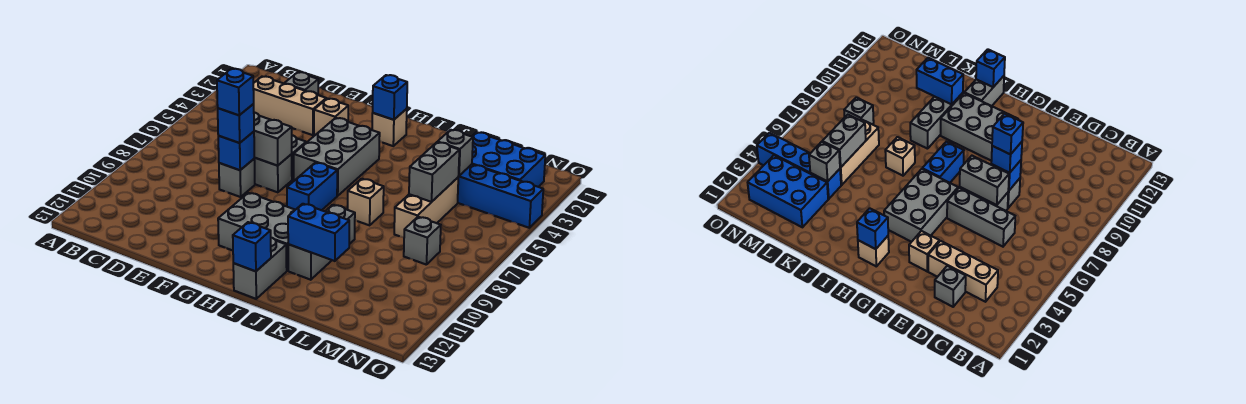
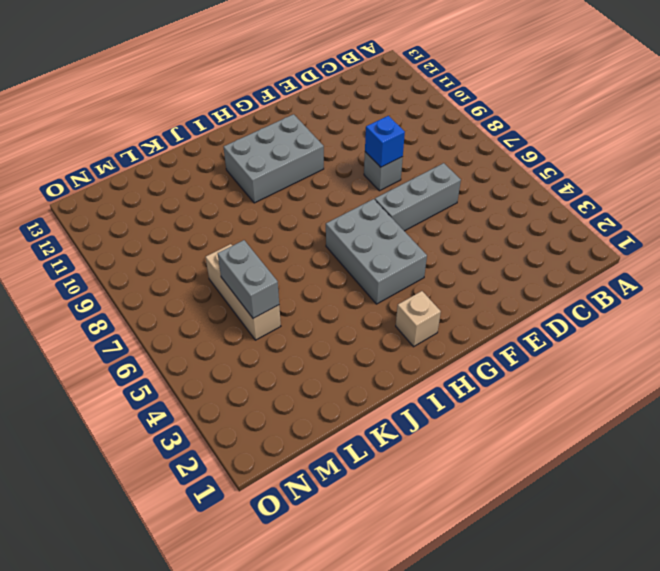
none -> tan 1x3 brick [253,76,326,135]
none -> grey 1x1 brick [284,72,318,95]
none -> grey 1x2 brick [254,154,292,192]

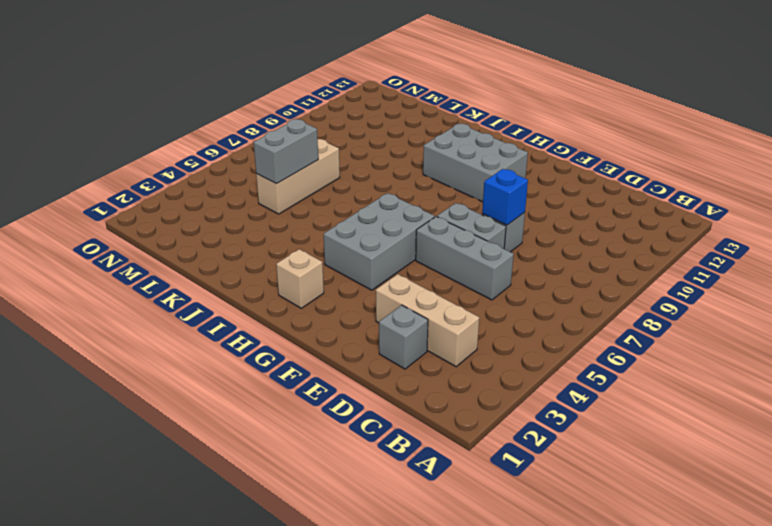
none -> tan 1x1 brick [314,99,348,136]
none -> blue 1x2 brick [287,162,337,210]
none -> grey 1x2 brick [233,238,287,299]

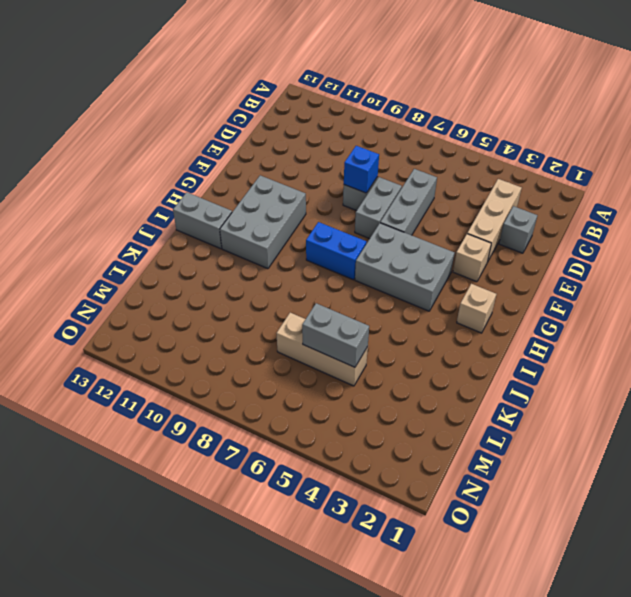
none -> tan 1x1 brick [348,179,384,225]
none -> grey 1x3 brick [288,205,355,280]
none -> blue 2x3 brick [472,132,545,187]

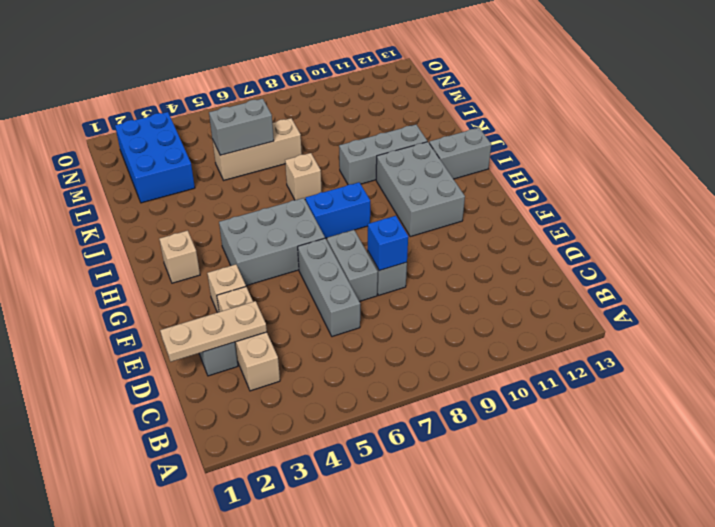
tan 1x3 plate [160,301,267,362] -> none
none -> blue 1x4 brick [458,164,543,228]
none -> grey 1x1 brick [404,217,441,265]
none -> grey 1x2 brick [254,112,292,166]

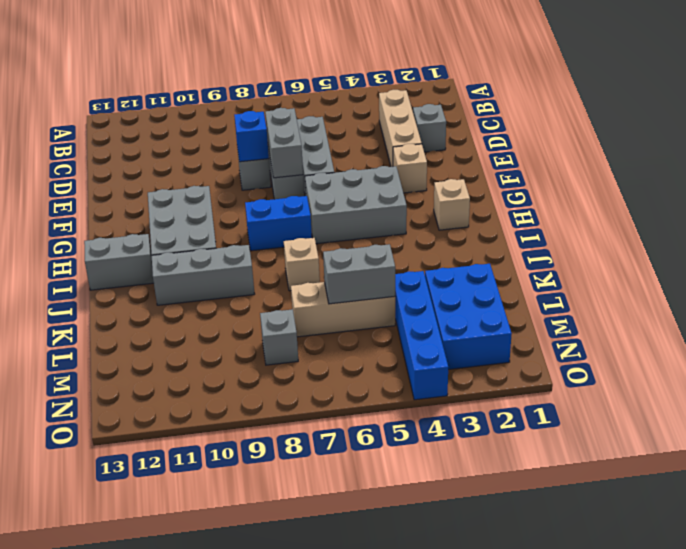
none -> blue 1x1 brick [373,75,407,120]
none -> blue 1x1 brick [233,222,271,271]
none -> blue 1x2 brick [288,204,349,261]

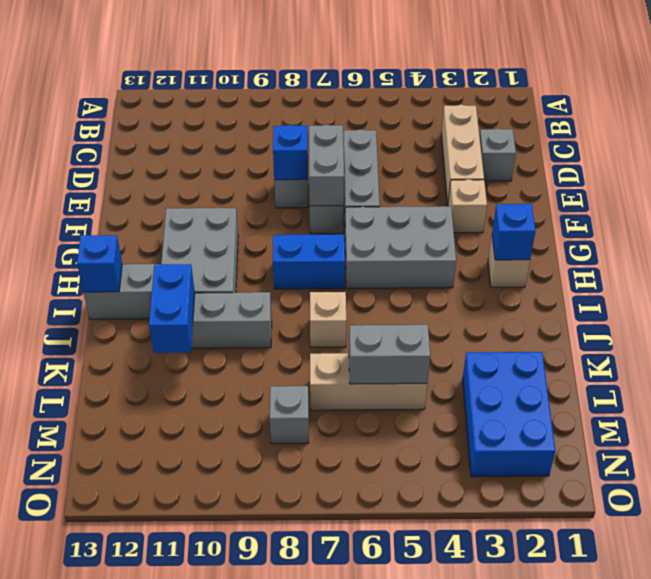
none -> blue 1x4 brick [458,164,543,228]
none -> grey 1x1 brick [438,130,473,176]
none -> blue 1x1 brick [218,104,254,143]

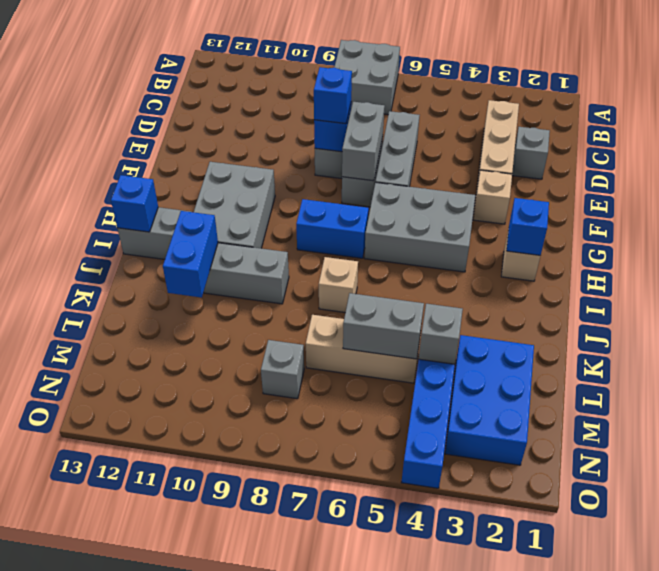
grey 2x2 brick [334,40,400,115] -> none
none -> blue 1x1 brick [217,69,254,115]

